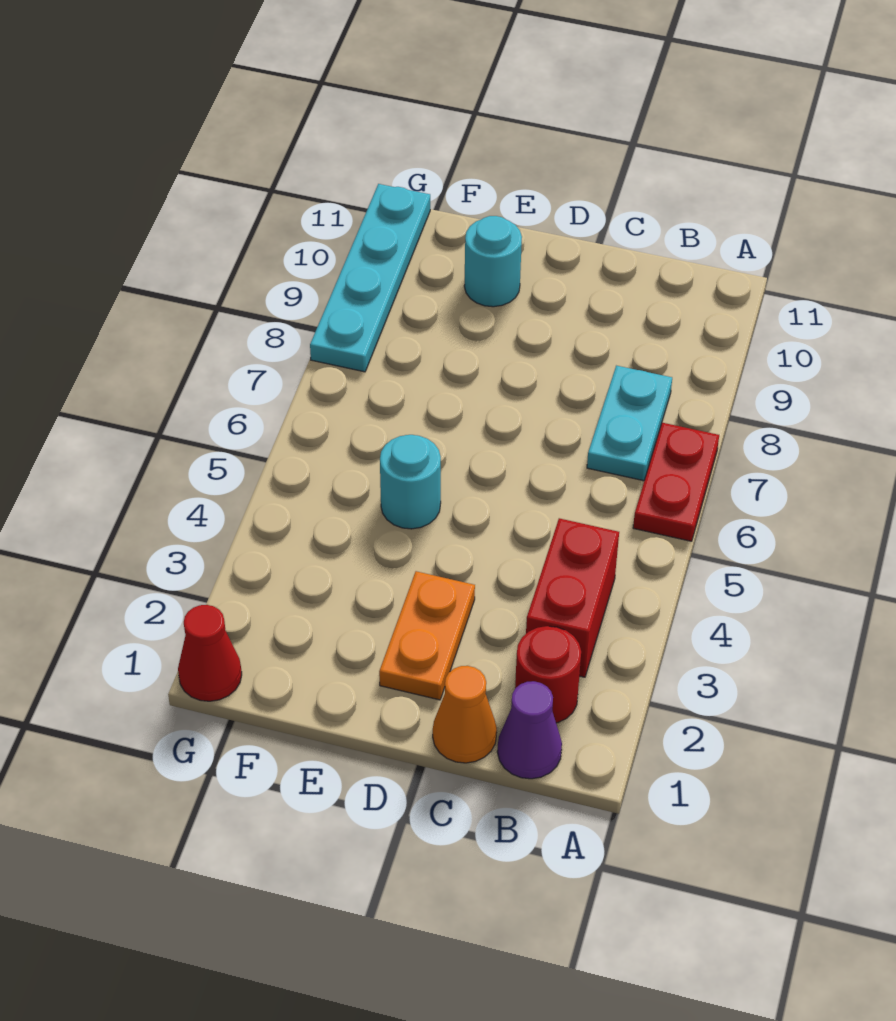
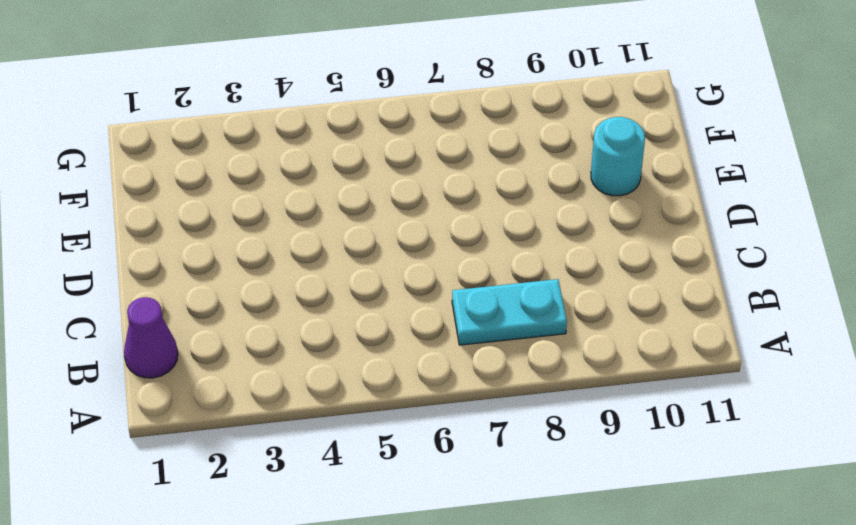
none -> red 1x2 plate [633,423,719,541]
none -> red 1x1 round brick [515,626,581,723]

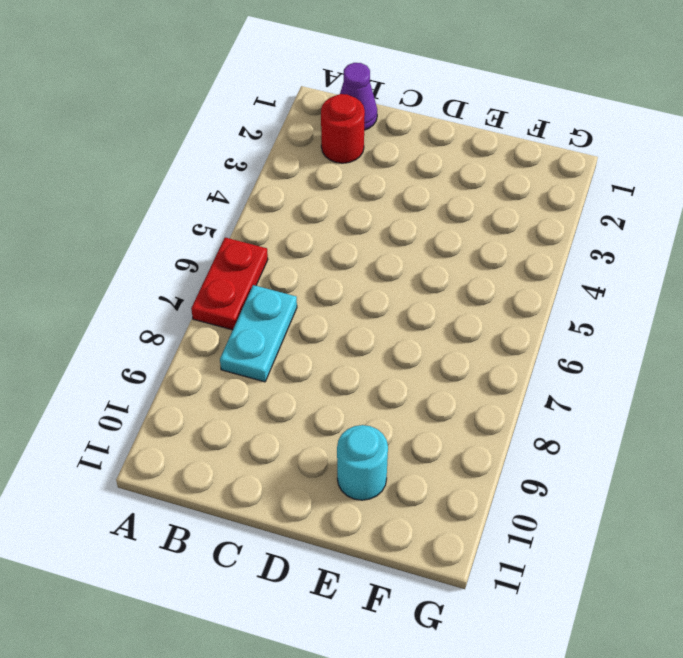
none -> red 1x2 brick [526,518,619,677]
none -> orange 1x1 cone [433,666,497,763]

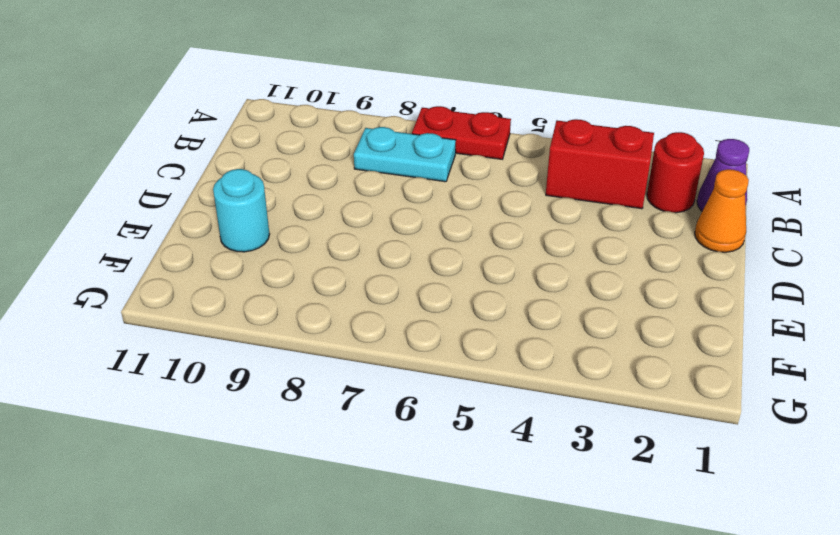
none -> orange 1x2 plate [379,571,475,700]
none -> cyan 1x1 round brick [380,435,441,529]

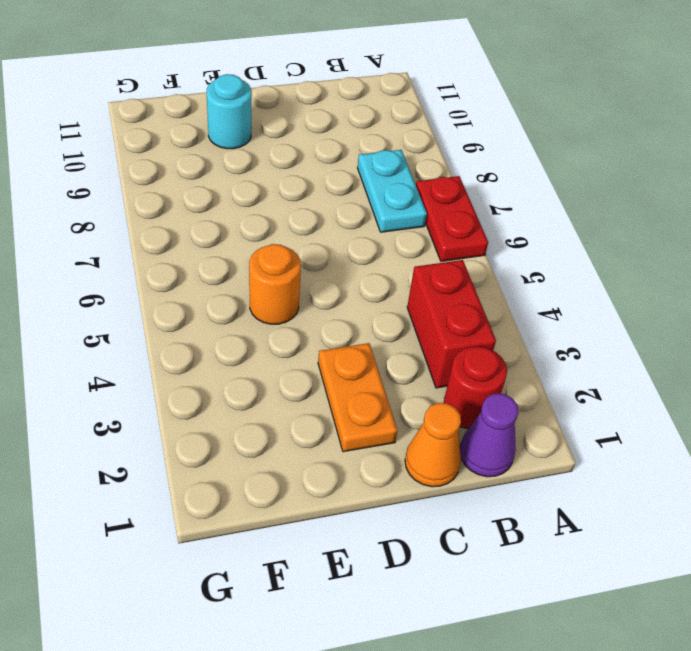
orange 1x1 round brick [249,244,301,324] -> cyan 1x1 round brick [380,435,441,529]
none -> red 1x1 cone [178,605,242,701]
none -> cyan 1x4 plate [310,184,430,372]

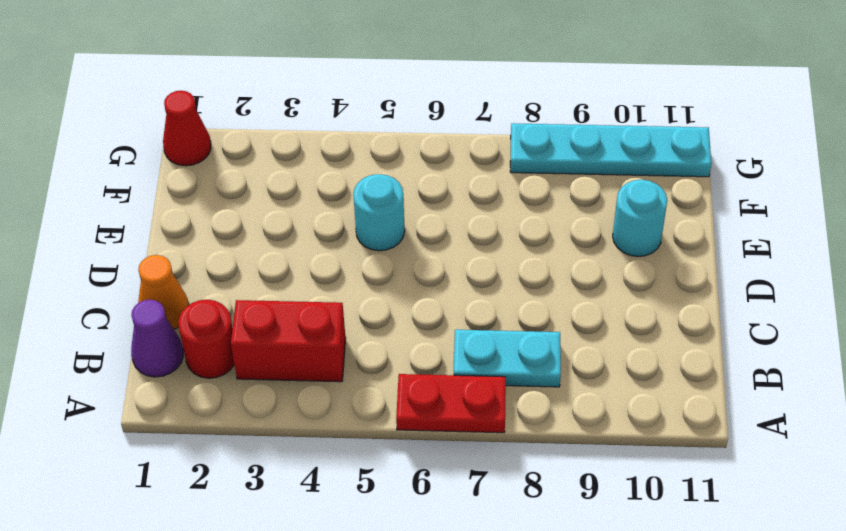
none -> orange 1x2 plate [379,571,475,700]

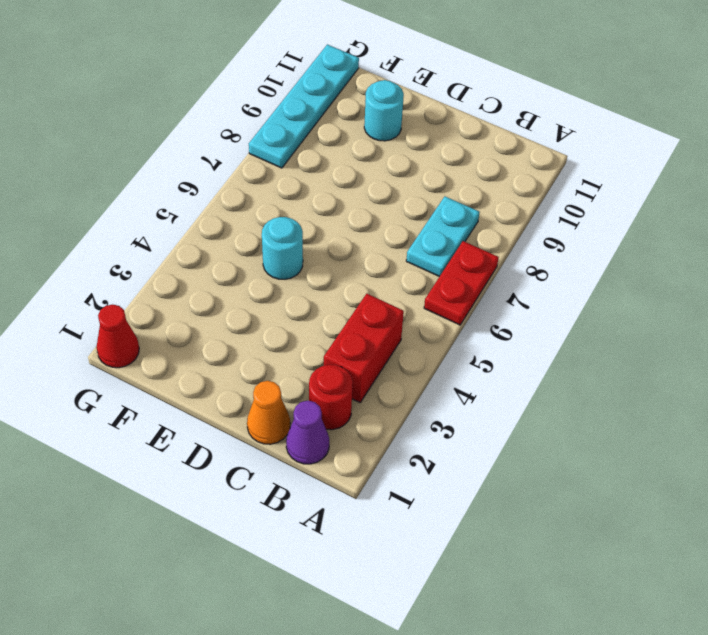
none -> orange 1x2 plate [379,571,475,700]

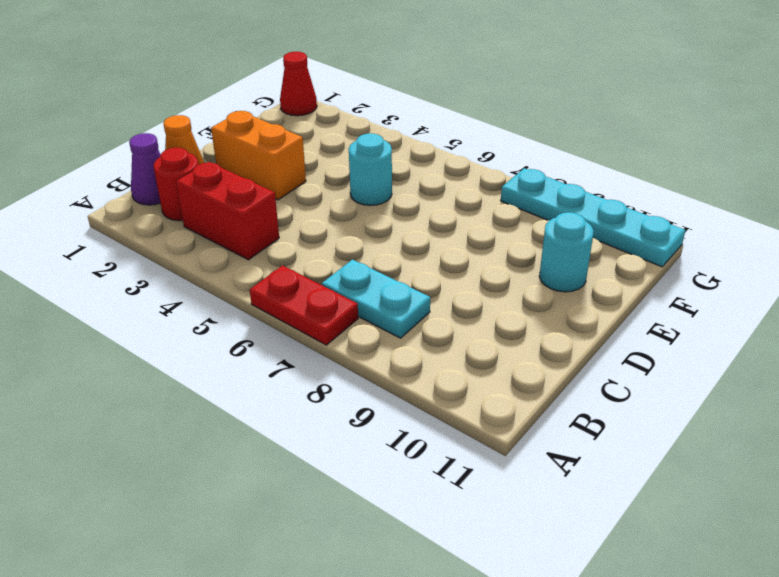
orange 1x2 brick [211,111,306,200] -> orange 1x2 plate [379,571,475,700]

